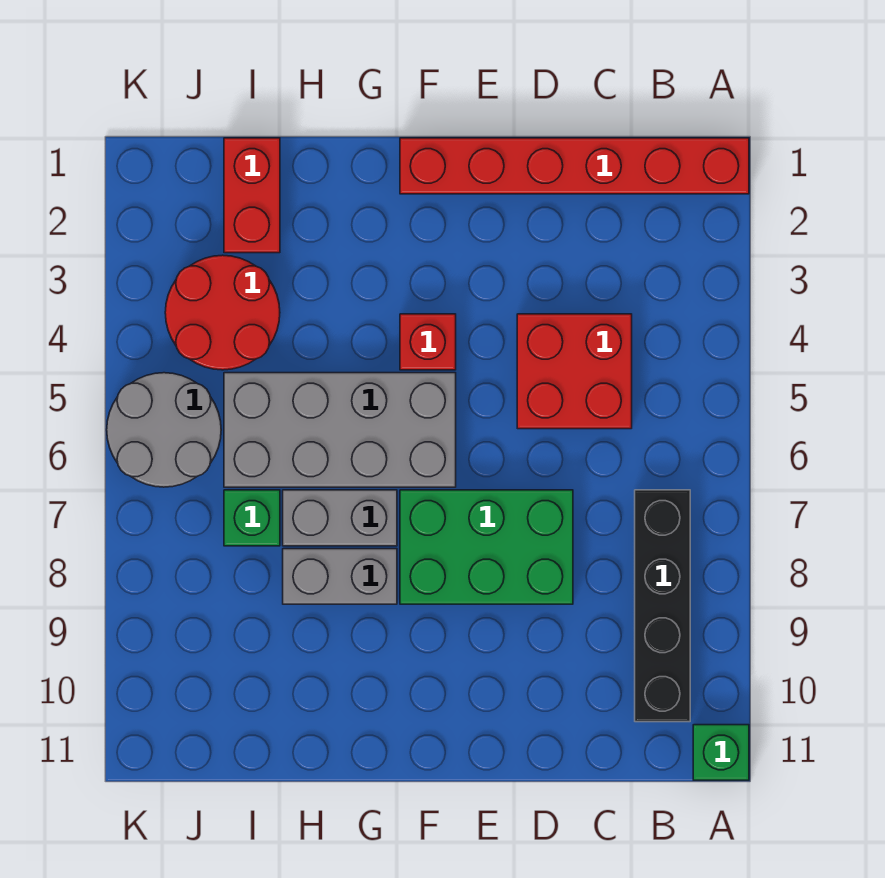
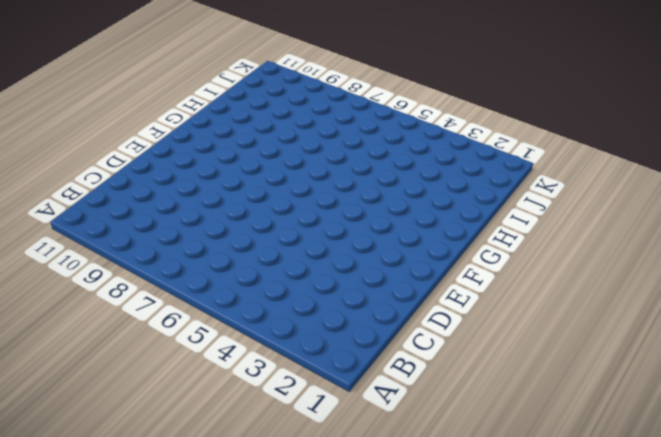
none -> red 1x6 brick [400,138,749,194]
none -> green 1x1 brick [693,725,749,780]
none -> black 1x4 brick [635,490,690,722]

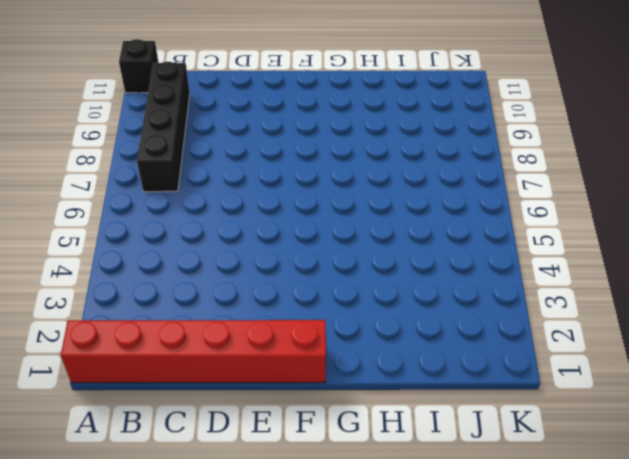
black 1x1 brick [119,39,159,93] -> green 1x1 brick [693,725,749,780]
none -> red 2x2 brick [517,314,632,429]
none -> green 2x3 brick [400,490,573,604]
none -> red 1x1 brick [400,314,456,370]

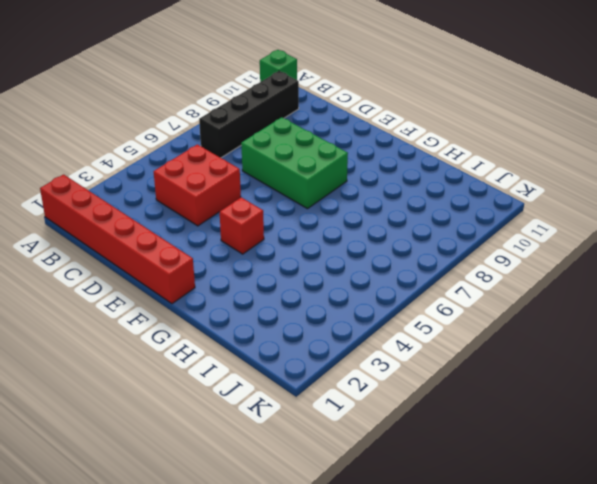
none -> grey 2x4 brick [224,373,456,487]
none -> grey 1x2 brick [283,490,397,546]
none -> grey 1x2 brick [283,549,397,604]

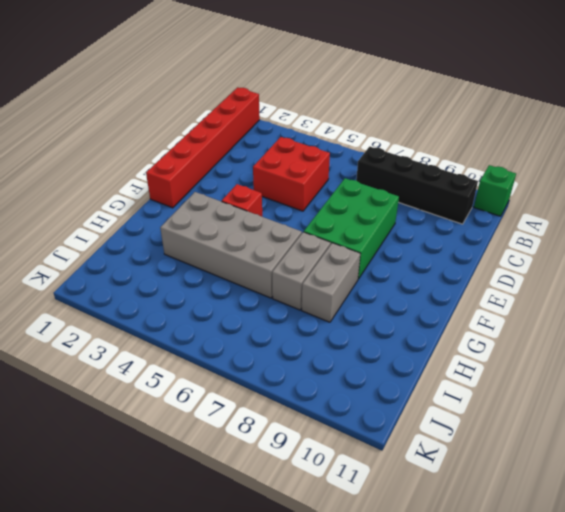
grey 2x4 brick [160,192,302,298] -> grey 2x4 brick turned to [224,373,456,487]
none -> red 1x2 brick [224,138,280,253]
none -> red 2x2 round brick [165,255,280,370]
none -> green 1x1 brick [224,490,280,546]

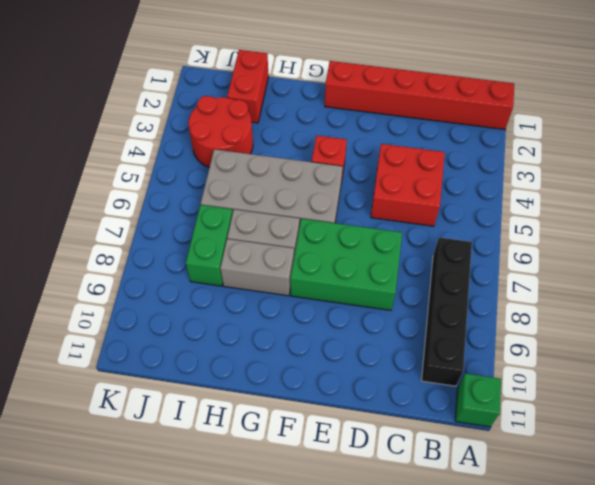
green 1x2 brick [186,205,233,286] -> green 1x1 brick [224,490,280,546]
none -> grey 2x2 round brick [107,373,221,487]

